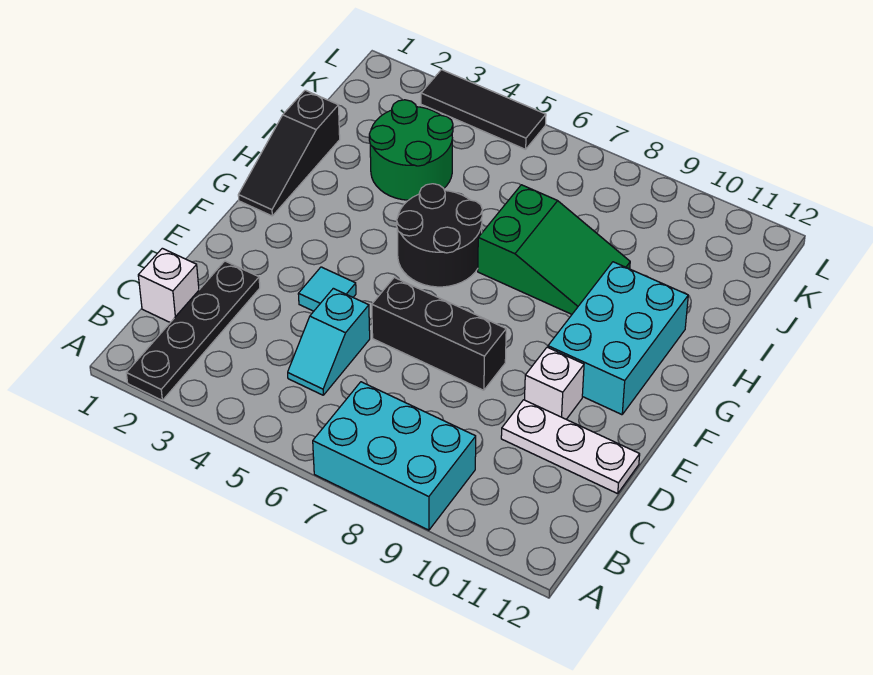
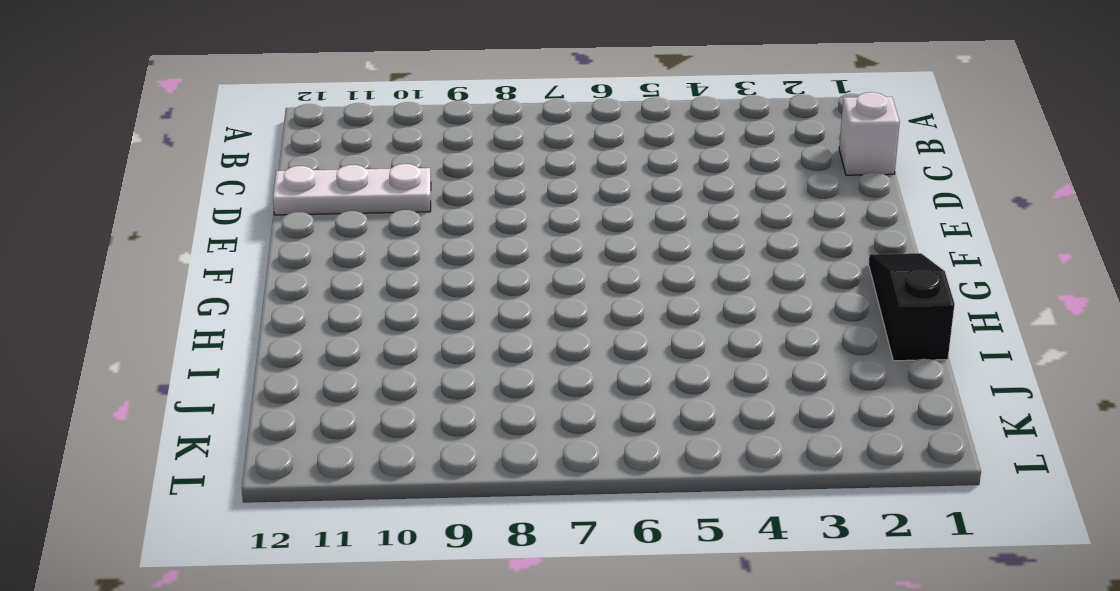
none -> black 1x4 plate [126,261,260,400]
none -> cyan 2x3 brick [313,382,476,530]
none -> cyan 1x2 slope [288,288,370,395]

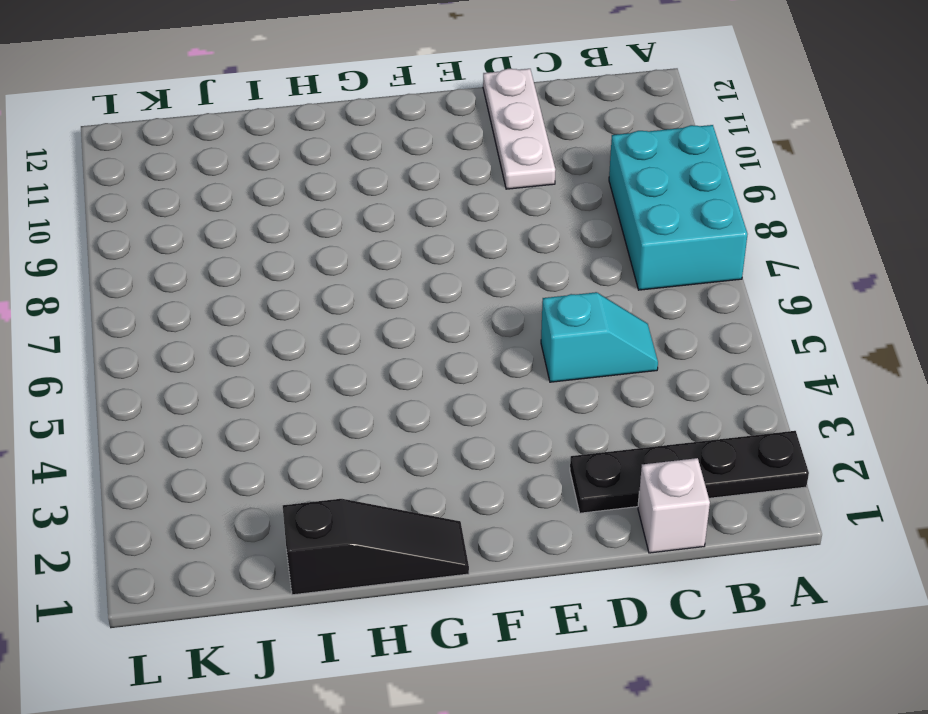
none -> cyan 1x1 tile [298,267,356,311]
none -> black 1x3 brick [372,278,506,390]
none -> white 1x1 brick [524,347,584,419]

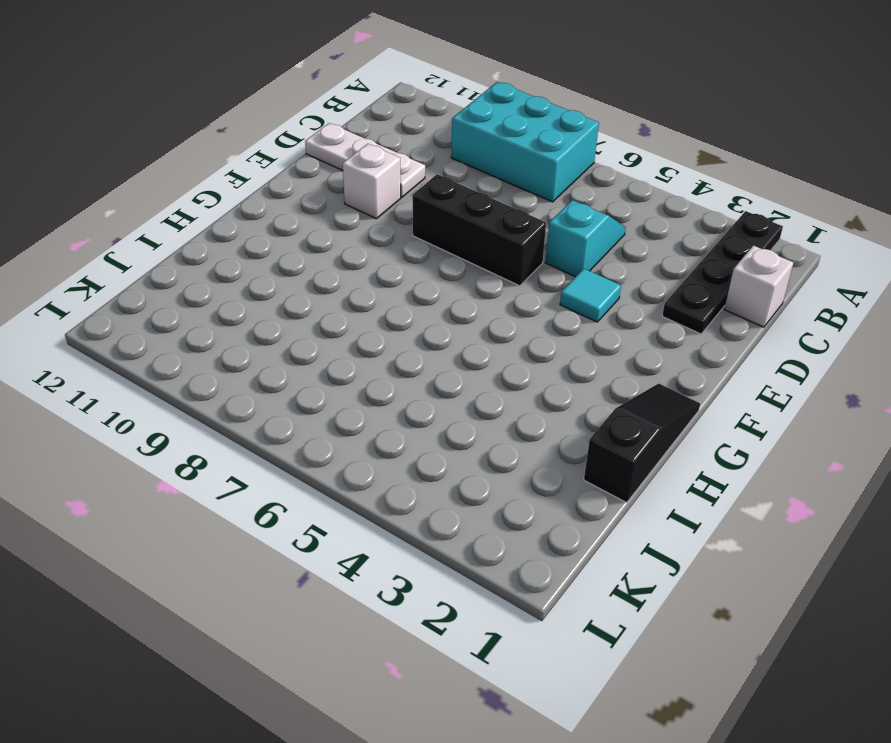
none -> cyan 2x3 brick [548,262,688,415]
none -> black 2x2 round brick [397,184,482,287]
none -> green 2x3 slope [478,185,630,314]

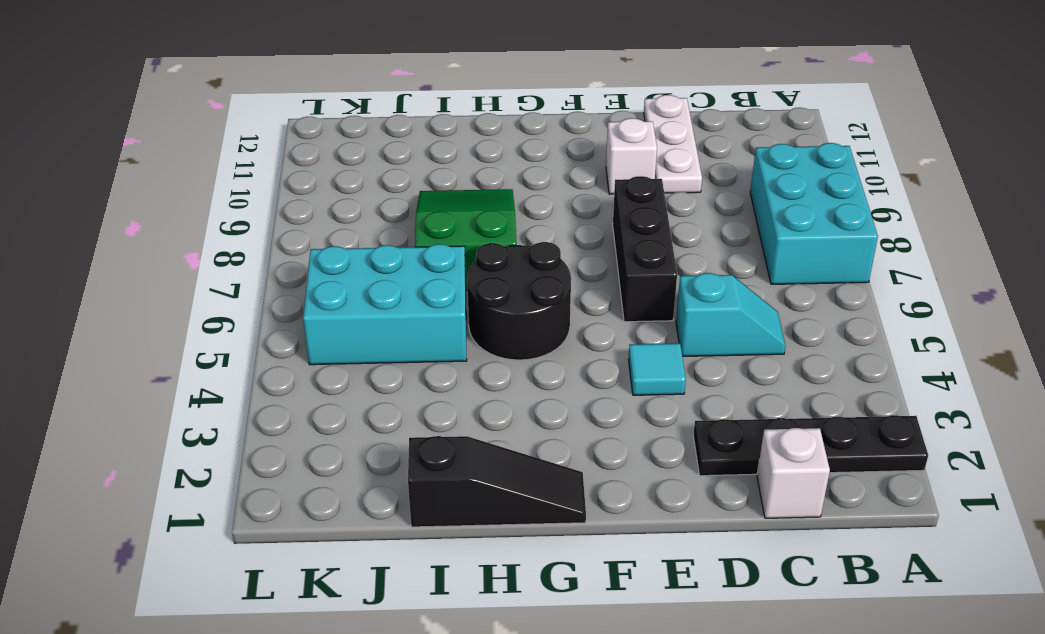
cyan 2x3 brick [303,244,467,365] -> cyan 2x3 brick moved to [548,262,688,415]
none -> green 2x2 round brick [369,100,453,200]
none -> black 1x3 tile [421,70,546,149]

